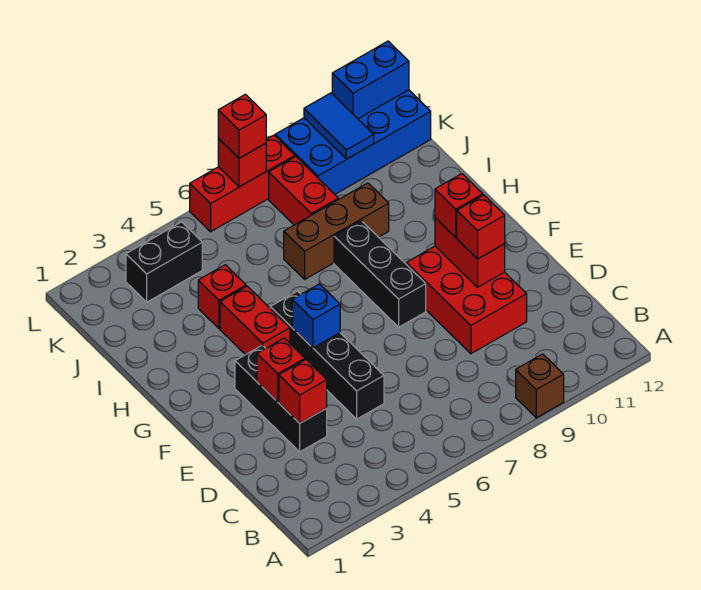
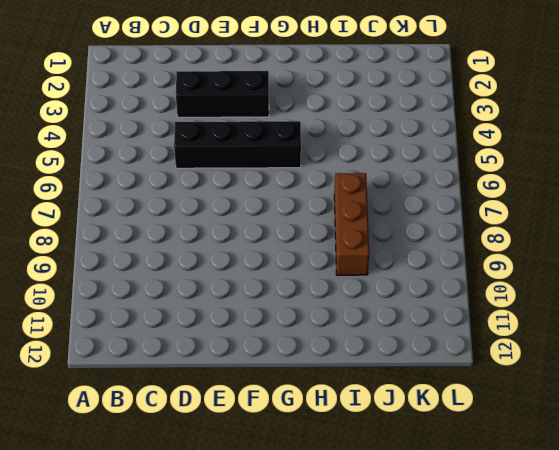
none -> brown 1x1 brick [516,354,564,418]
none -> red 2x3 brick [406,246,527,354]
none -> black 1x3 brick [334,221,426,327]

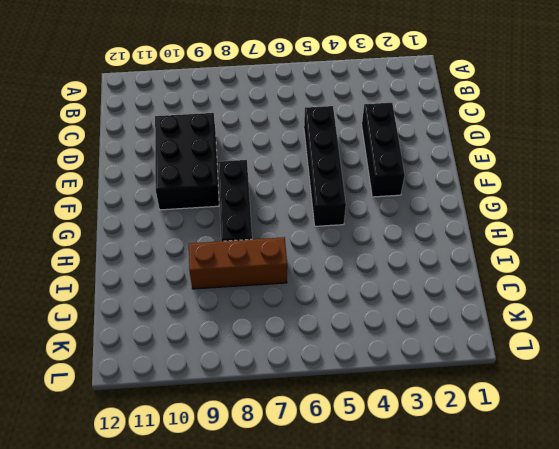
black 2x3 brick [155,113,219,210] -> red 2x3 brick [406,246,527,354]
none -> brown 1x1 brick [516,354,564,418]
none -> red 1x2 brick [220,286,290,355]
none -> red 1x1 brick [198,265,246,328]

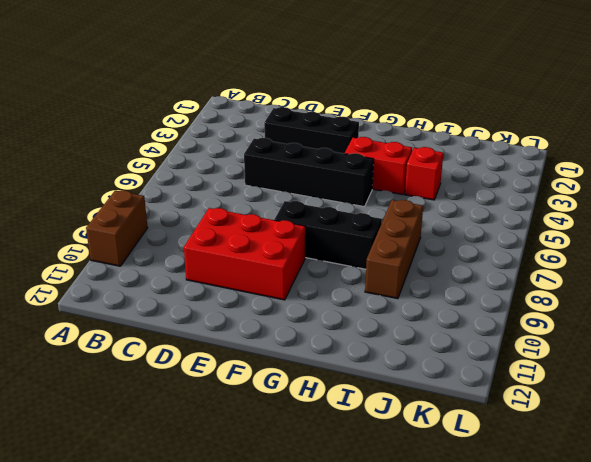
brown 1x2 brick [86,190,148,266] -> brown 1x1 brick [516,354,564,418]
none -> red 1x2 brick [269,157,338,225]
none -> black 1x2 brick [126,222,202,302]
none -> blue 2x4 brick [275,90,431,194]

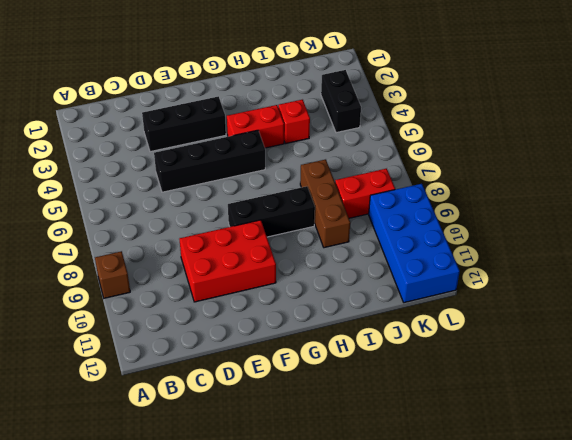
none -> red 1x3 brick [190,135,295,232]
none -> red 1x1 brick [279,360,327,423]
none -> red 1x1 brick [257,338,305,402]

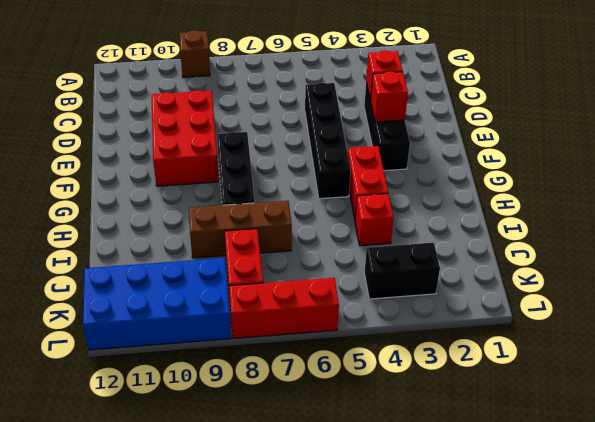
none -> red 1x2 brick [435,218,505,287]
none -> blue 1x1 brick [292,284,340,348]
none -> blue 1x2 tile [304,93,374,159]

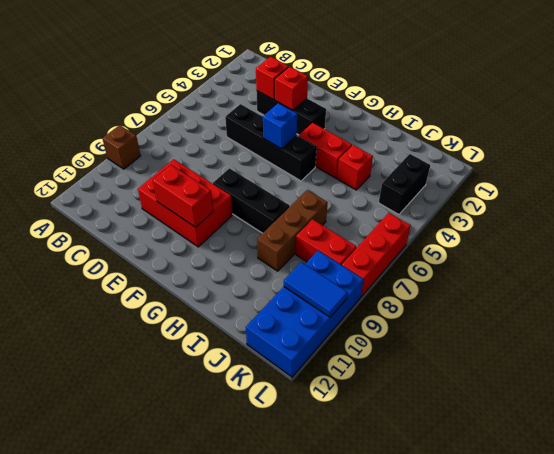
none -> red 1x1 brick [218,139,266,187]
none -> blue 1x2 brick [332,41,409,119]
none -> red 1x1 brick [457,195,505,259]

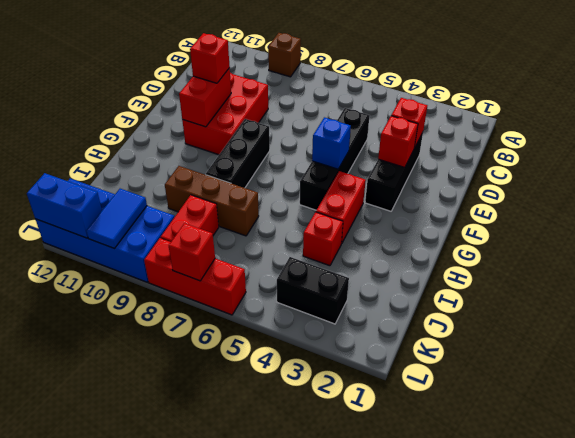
none -> red 1x1 brick [435,174,483,237]
none -> red 1x1 brick [218,94,266,158]

